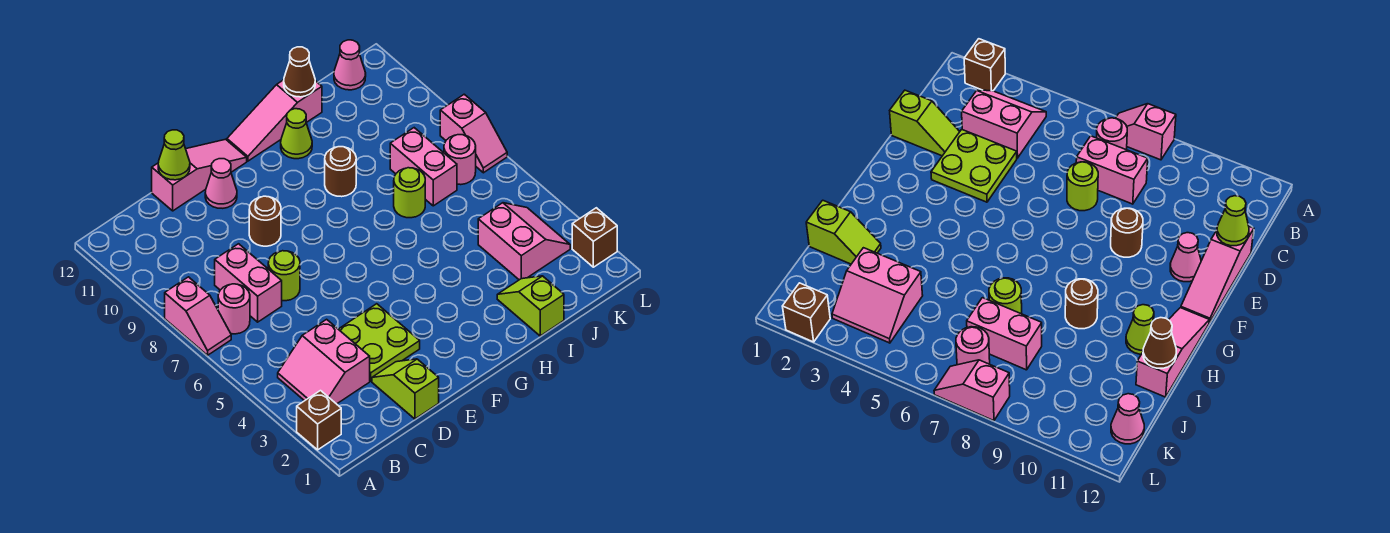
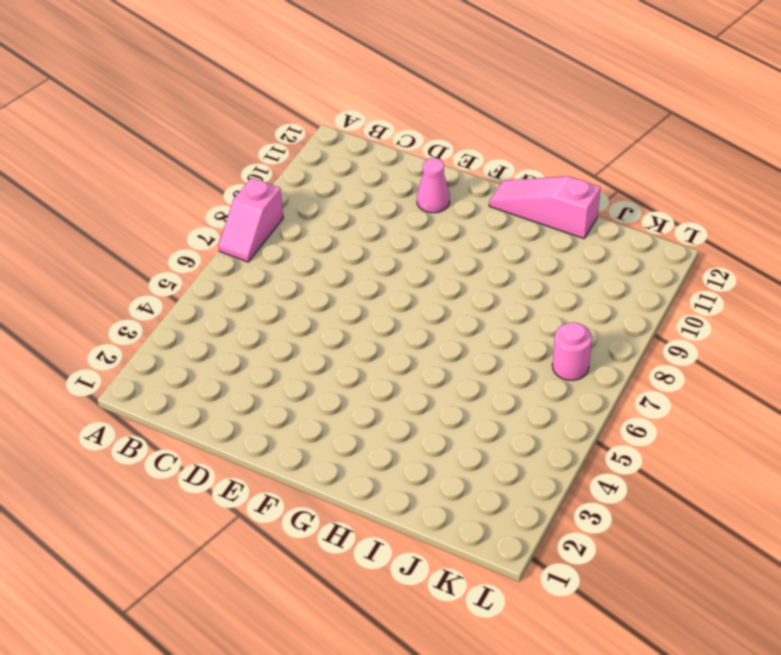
none -> brown 1x1 brick [297,391,341,450]
none -> pink 2x2 slope [278,319,370,404]
none -> pink 1x1 round brick [218,284,250,334]

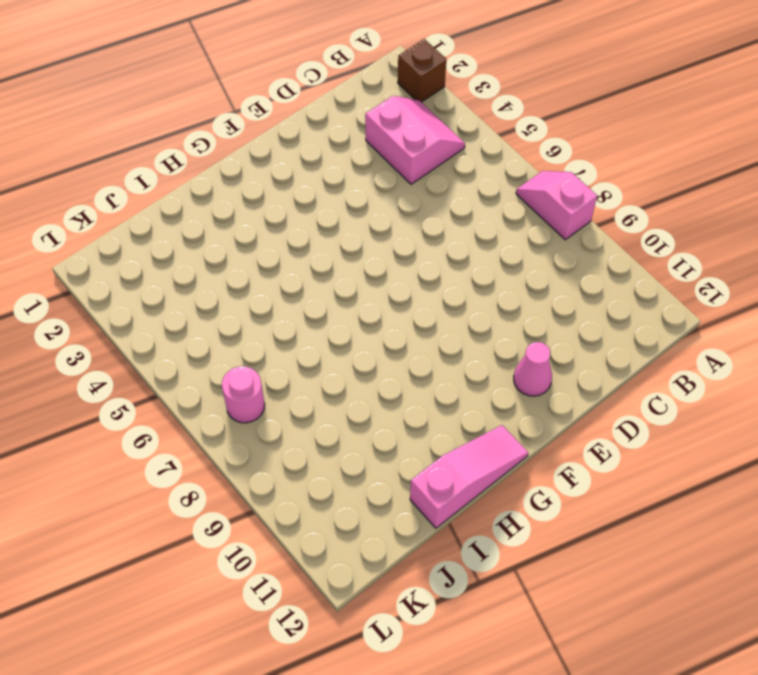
none -> pink 1x1 round brick [218,284,250,334]
none -> pink 1x2 brick [215,244,282,322]
none -> lime 1x2 slope [372,359,439,419]

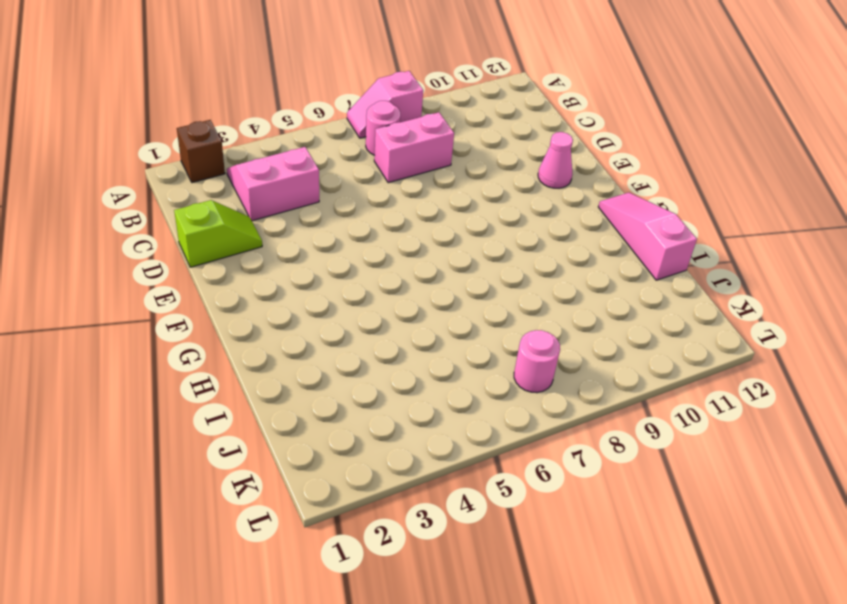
none -> lime 2x2 plate [339,304,420,381]
none -> lime 1x1 round brick [268,251,300,301]
none -> pink 1x3 slope [152,139,247,211]

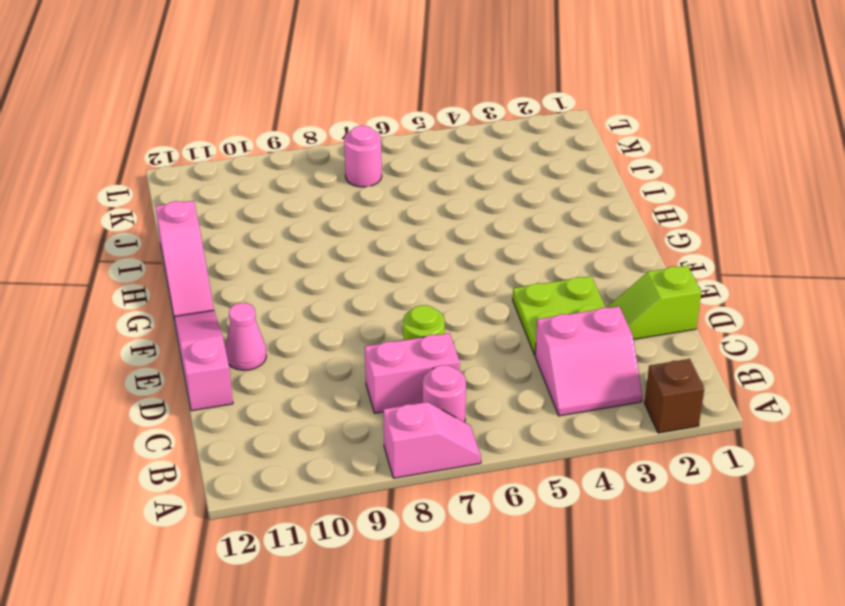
none -> brown 1x1 round brick [249,196,281,246]
none -> brown 1x1 round brick [325,147,356,197]
none -> lime 1x1 cone [281,109,312,159]

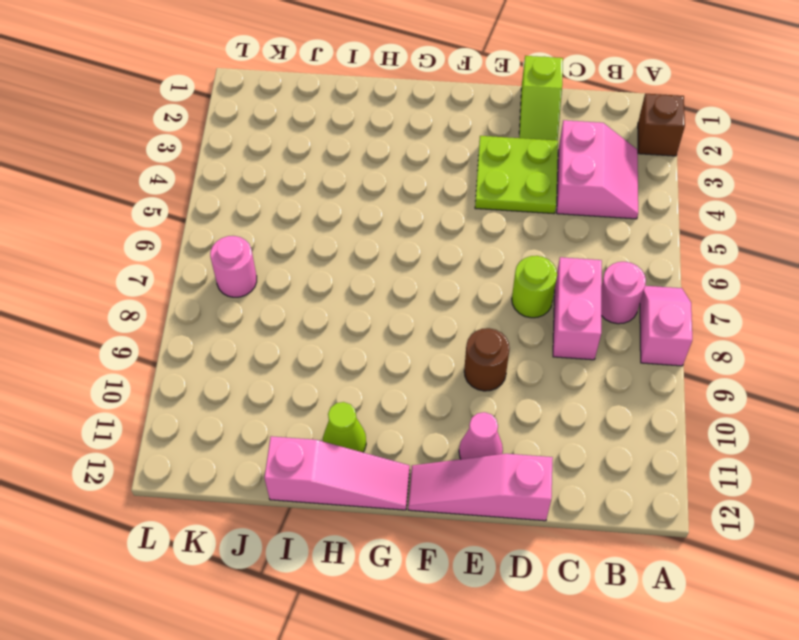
none -> brown 1x1 round brick [325,147,356,197]
none -> lime 1x2 slope [497,276,564,336]
none -> lime 1x1 round brick [394,168,425,218]

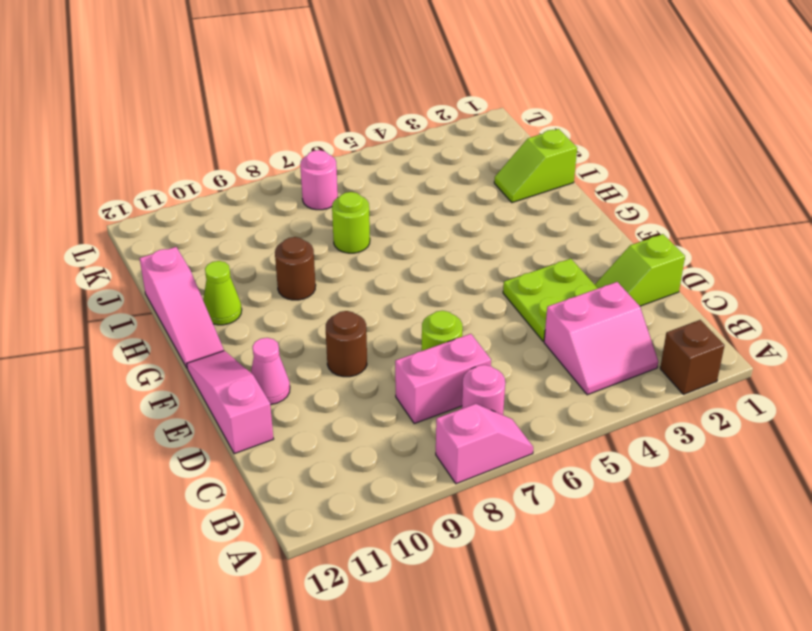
none -> pink 2x2 slope [478,203,570,280]
none -> pink 1x2 brick [390,128,457,206]
none -> pink 1x1 cone [334,40,366,90]

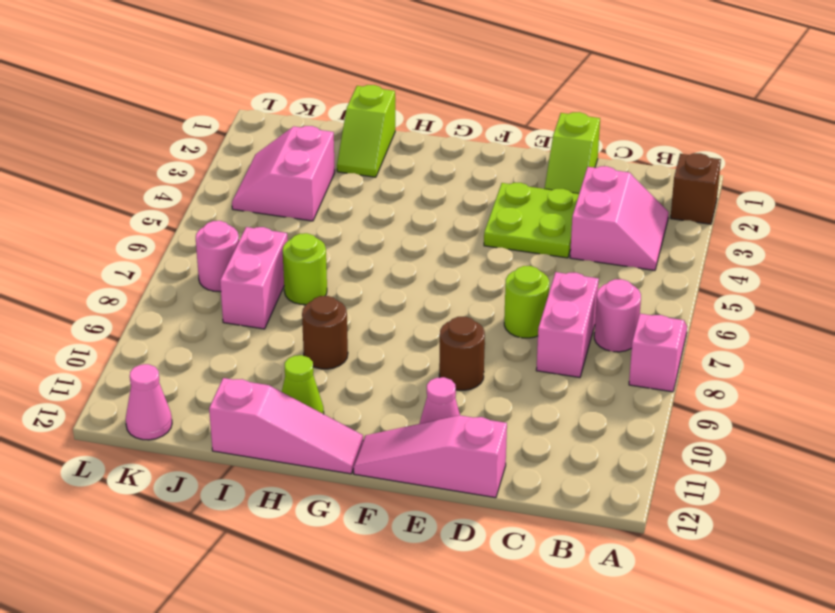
none -> brown 1x1 brick [572,208,617,267]
none -> pink 1x2 slope [440,94,507,173]
none -> lime 1x1 cone [158,130,190,180]

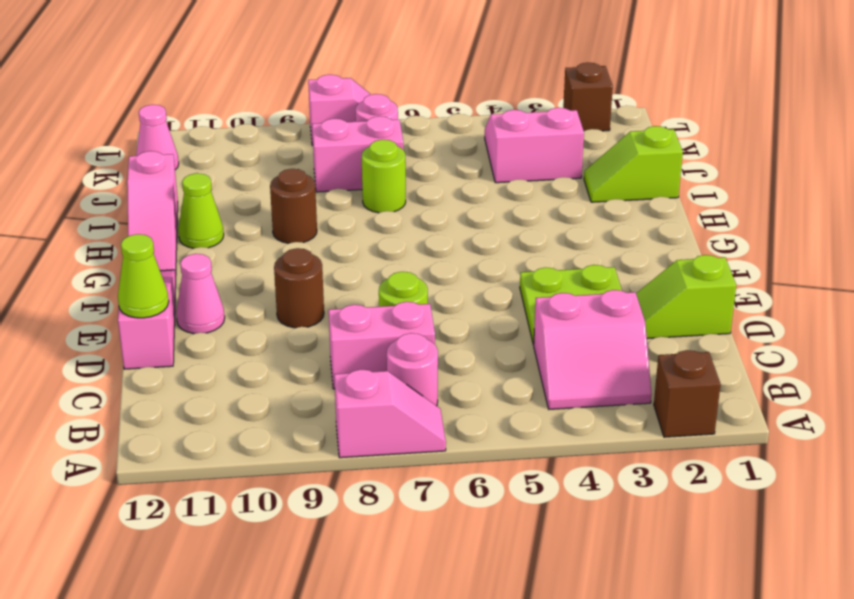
none -> brown 1x1 cone [284,47,315,97]

